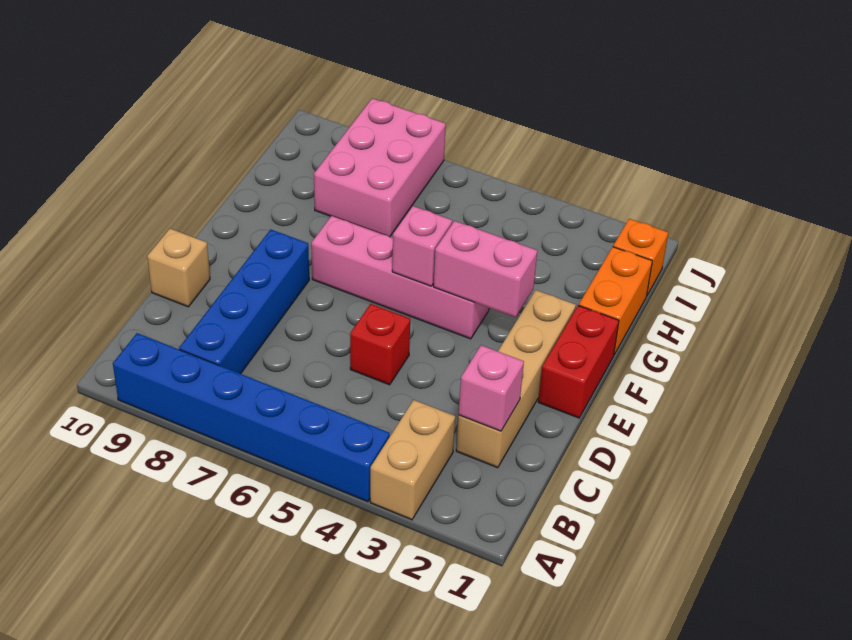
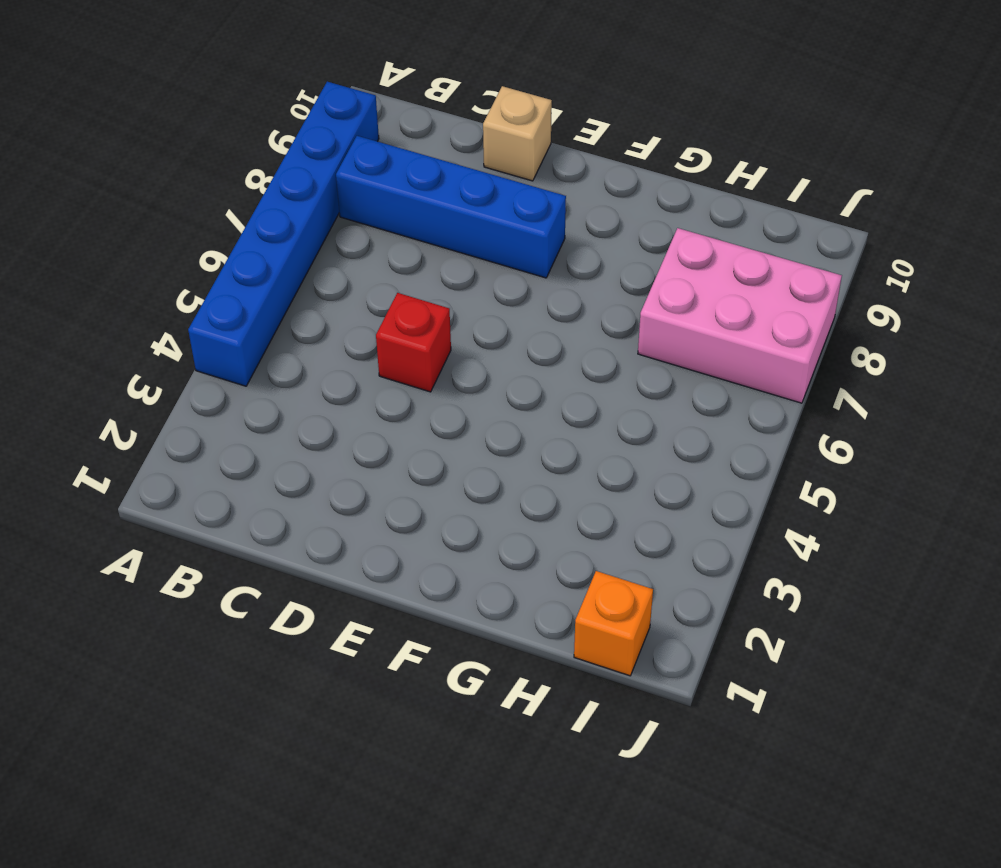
none -> tan 1x2 brick [370,400,455,520]
none -> tan 1x4 brick [456,290,576,468]
none -> red 1x2 brick [538,305,619,418]

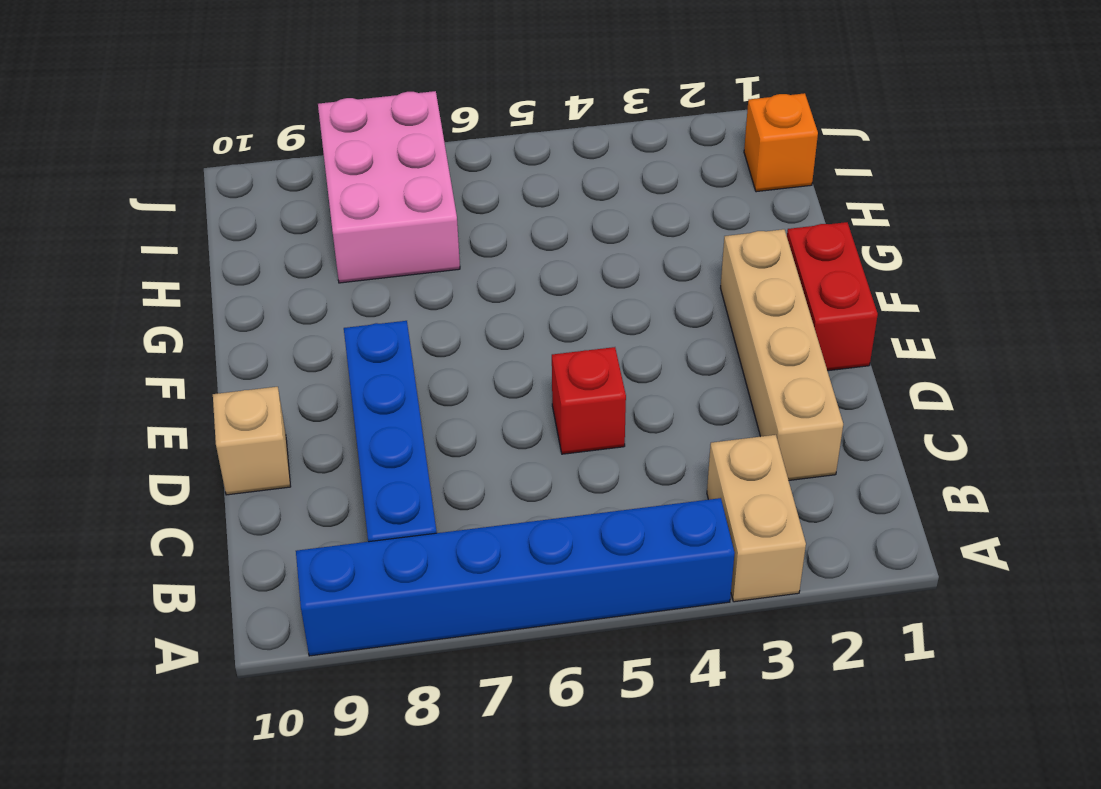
none -> pink 1x4 brick [311,216,489,339]
none -> orange 1x2 brick [579,247,652,355]
none -> pink 1x1 brick [459,345,524,431]

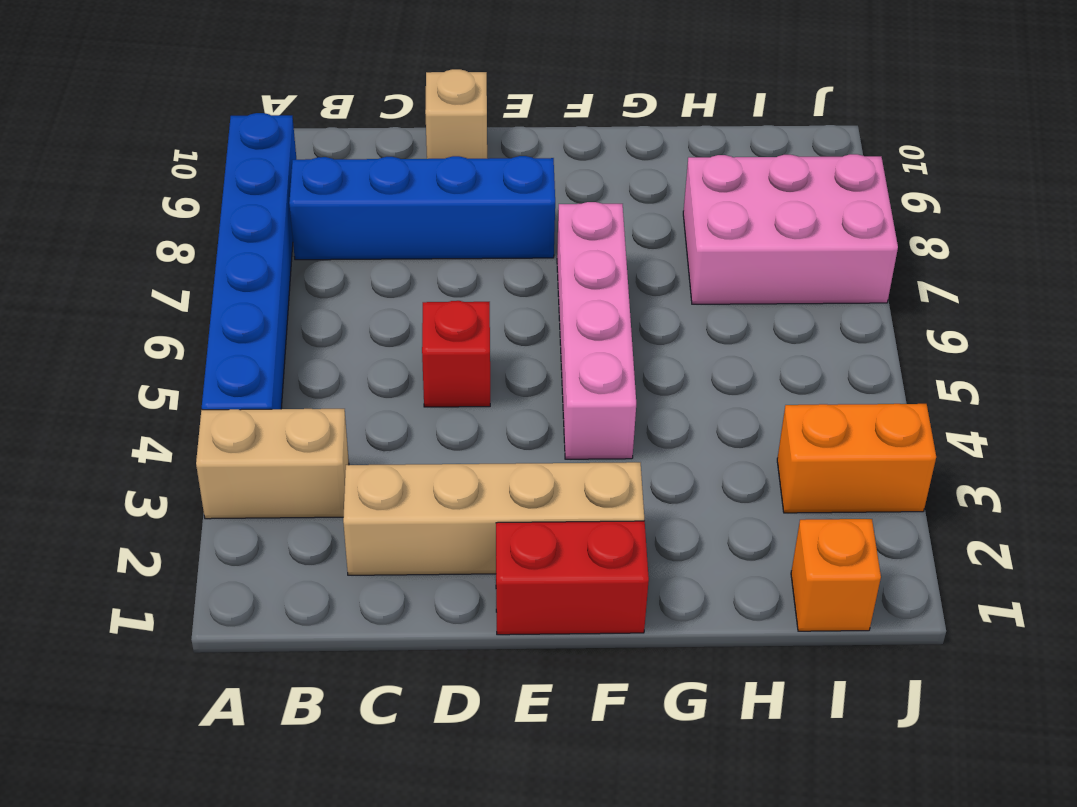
orange 1x2 brick [777,404,936,513] -> orange 1x2 brick moved to [579,247,652,355]
none -> pink 1x1 brick [459,345,524,431]
none -> pink 1x2 brick [434,221,537,317]
none -> pink 1x1 brick [392,206,452,286]

